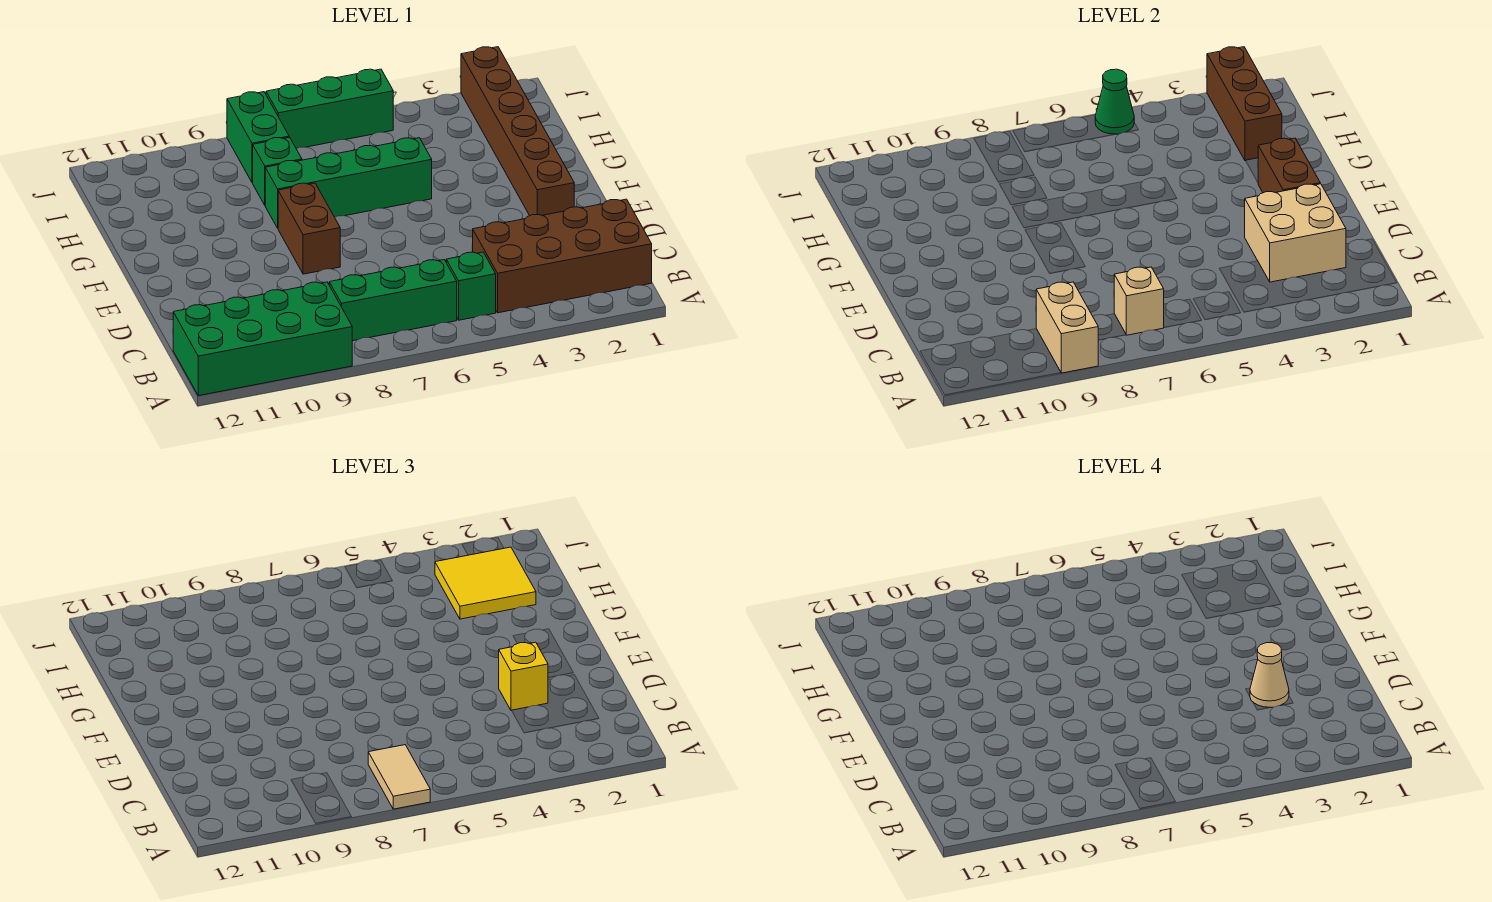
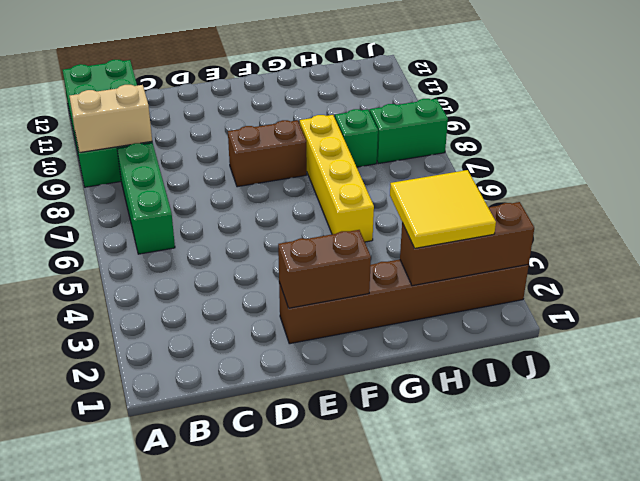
yellow 1x4 brick [300,115,374,242] -> green 1x4 brick [265,138,432,228]
none -> brown 2x4 brick [472,199,652,313]
none -> green 1x1 brick [446,252,496,320]
none -> green 1x3 brick [266,69,393,149]

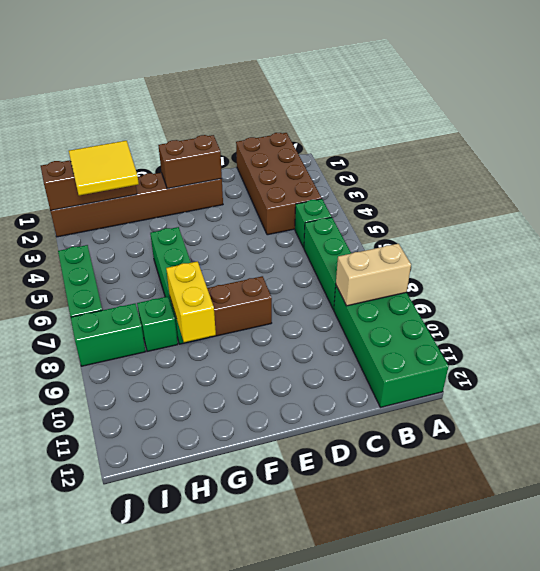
yellow 1x2 brick [166,261,216,342] -> none
none -> tan 1x1 brick [1114,267,1164,335]
none -> tan 2x2 brick [1245,184,1346,282]
none -> green 1x1 cone [1095,69,1134,134]

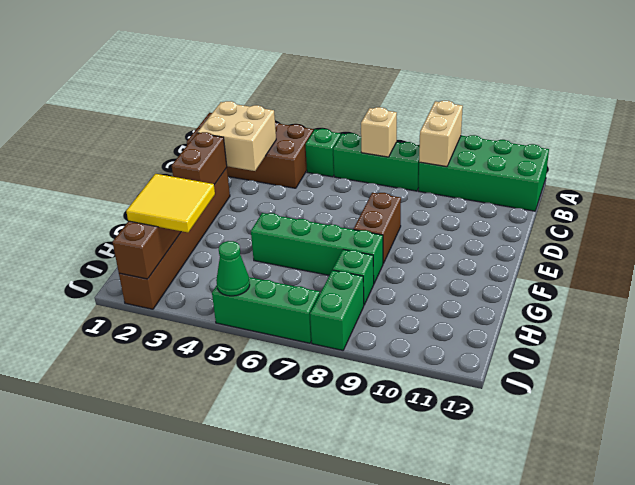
none -> tan 1x2 tile [368,745,430,809]
none -> yellow 1x1 brick [499,642,548,711]
none -> tan 1x1 cone [1250,643,1289,708]

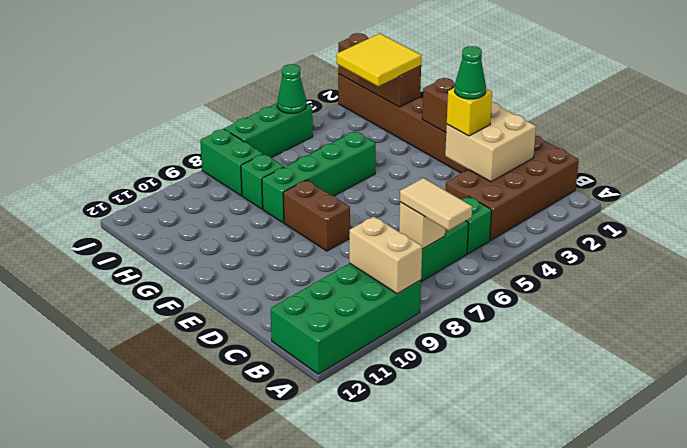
green 1x1 cone [455,46,486,99] -> tan 1x1 cone [1250,643,1289,708]

